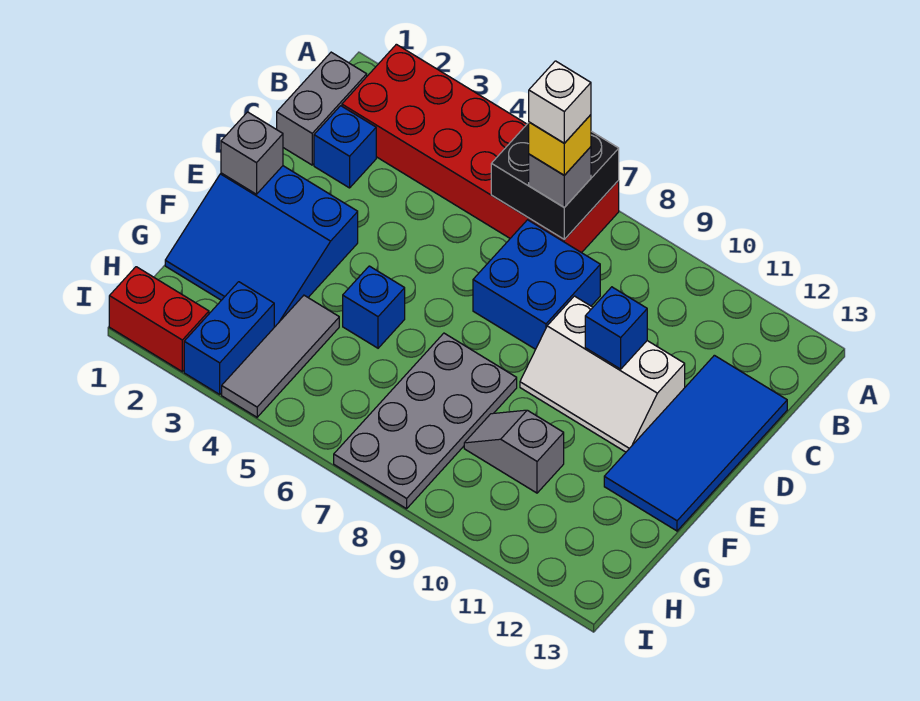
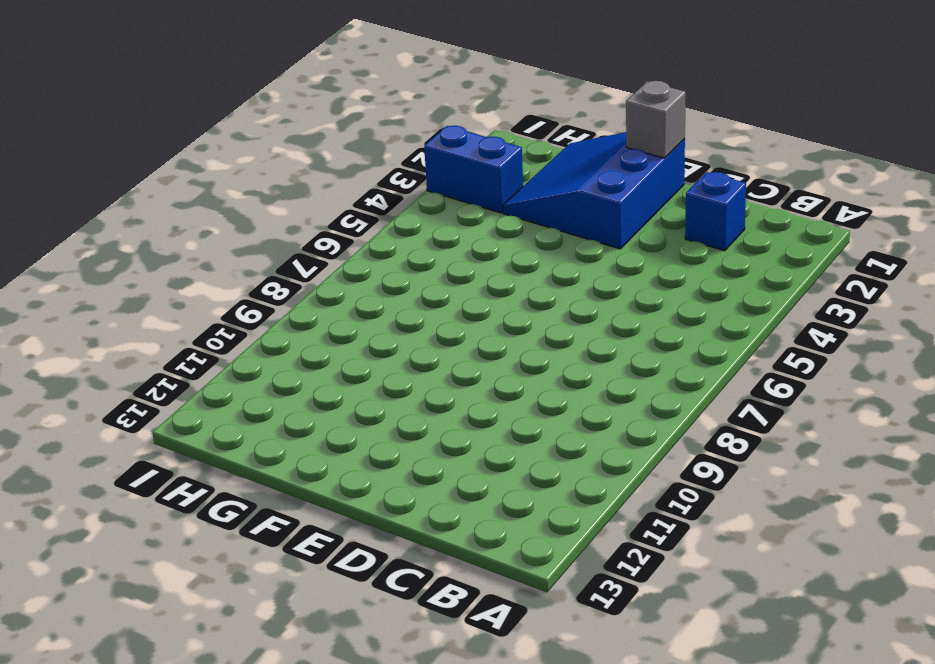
none -> red 2x6 brick [342,44,619,253]
none -> grey 1x2 brick [277,52,367,165]
none -> blue 2x2 brick [473,220,600,349]

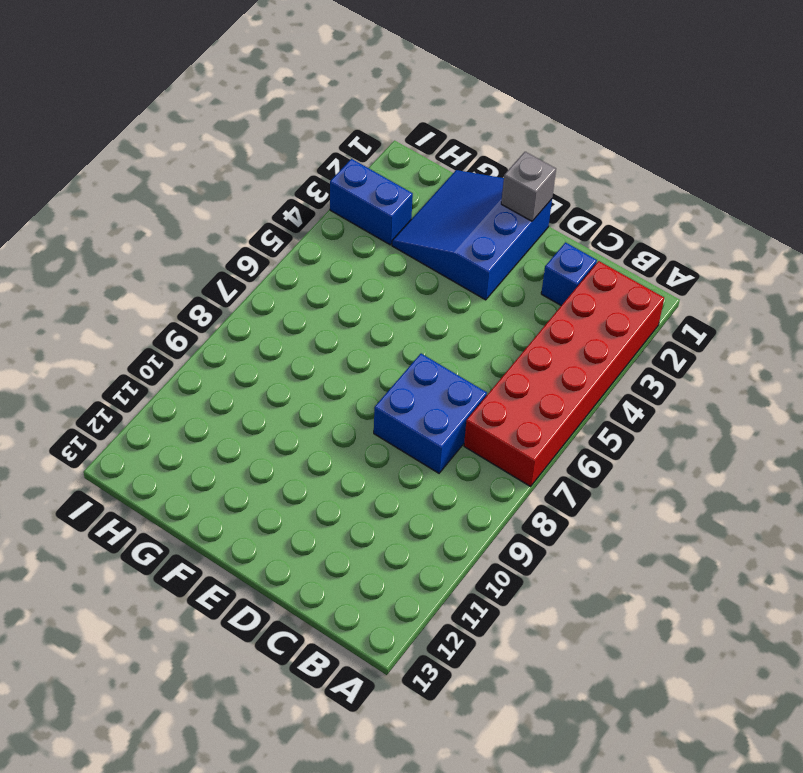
none -> grey 1x2 brick [277,52,367,165]
none -> blue 2x4 tile [604,355,787,531]
none -> white 2x3 slope [520,296,685,452]

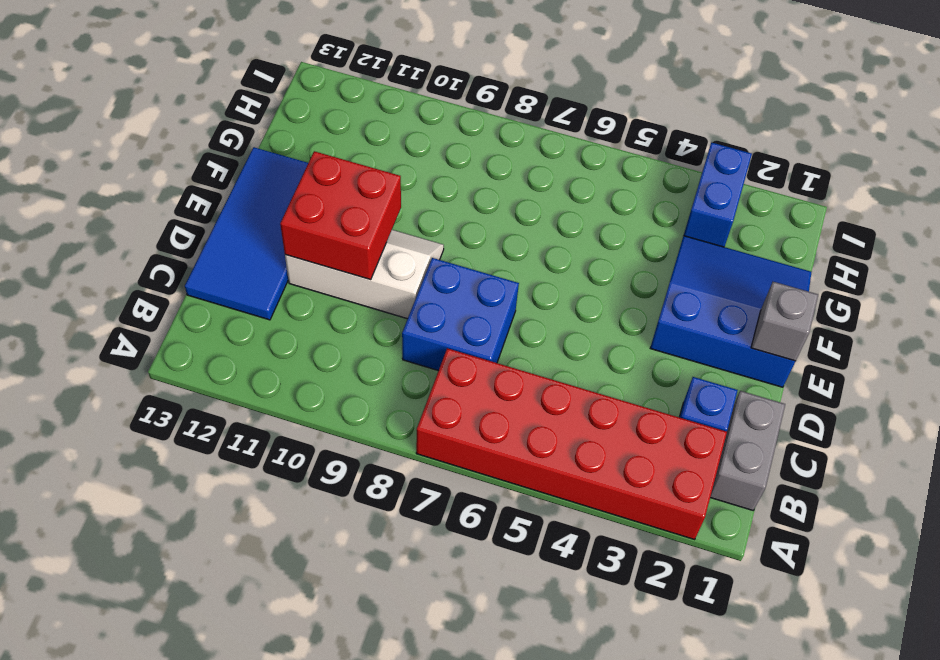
red 2x2 brick [280,151,401,280] -> blue 1x1 brick [585,287,647,369]
none -> blue 1x1 brick [343,266,405,348]
none -> grey 2x4 plate [334,333,517,509]
none -> grey 1x3 tile [222,295,339,417]

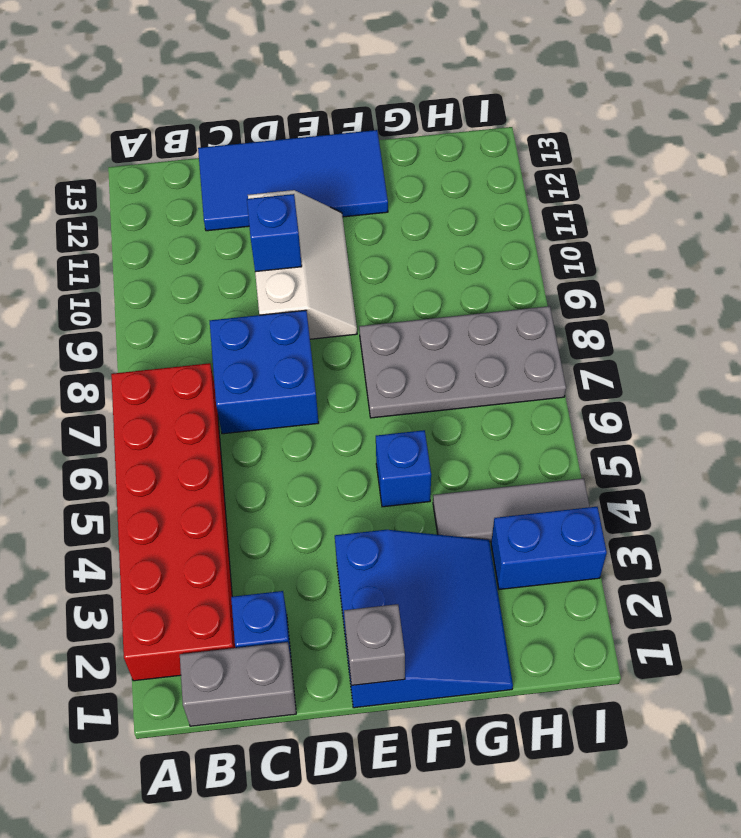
none -> grey 1x2 slope [464,410,564,493]
none -> red 1x2 brick [109,267,209,372]
none -> black 2x2 brick [491,123,619,240]

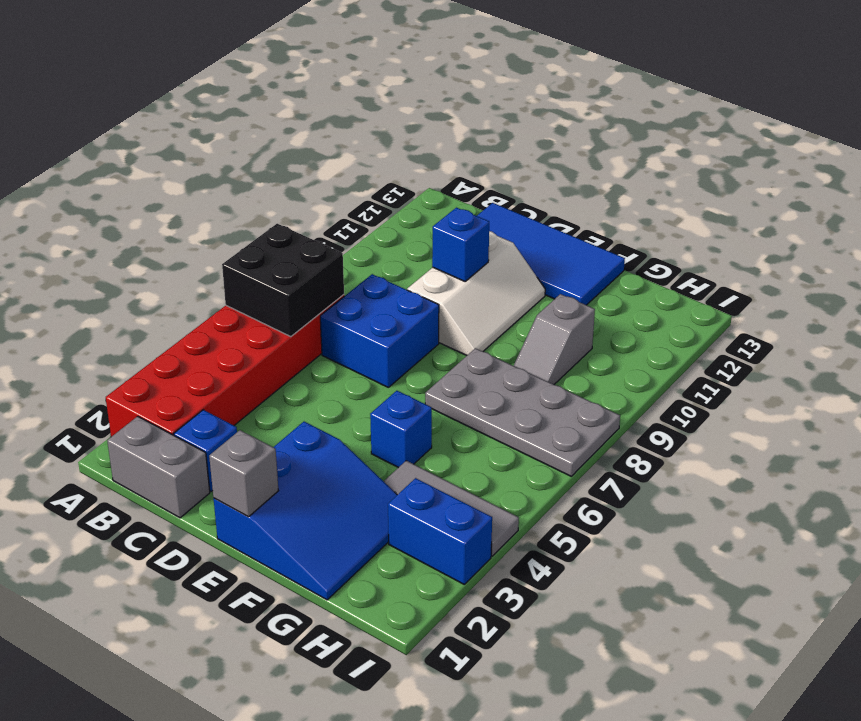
none -> red 1x2 brick [109,267,209,372]
none -> grey 1x1 brick [529,147,591,207]
none -> yellow 1x1 brick [529,115,591,175]

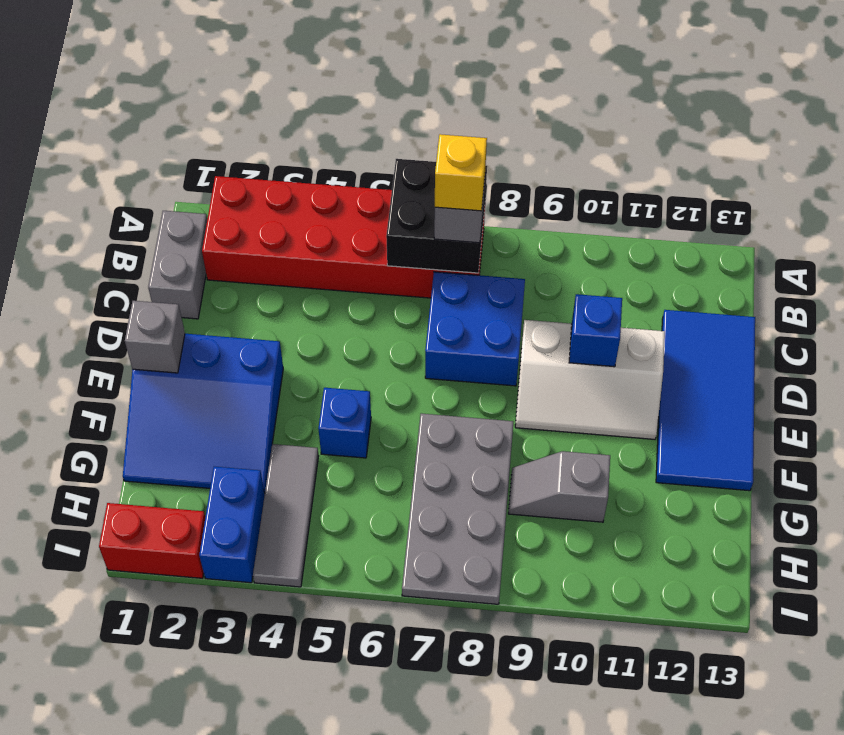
none -> blue 1x1 brick [314,106,376,188]
none -> white 1x1 brick [529,61,591,143]

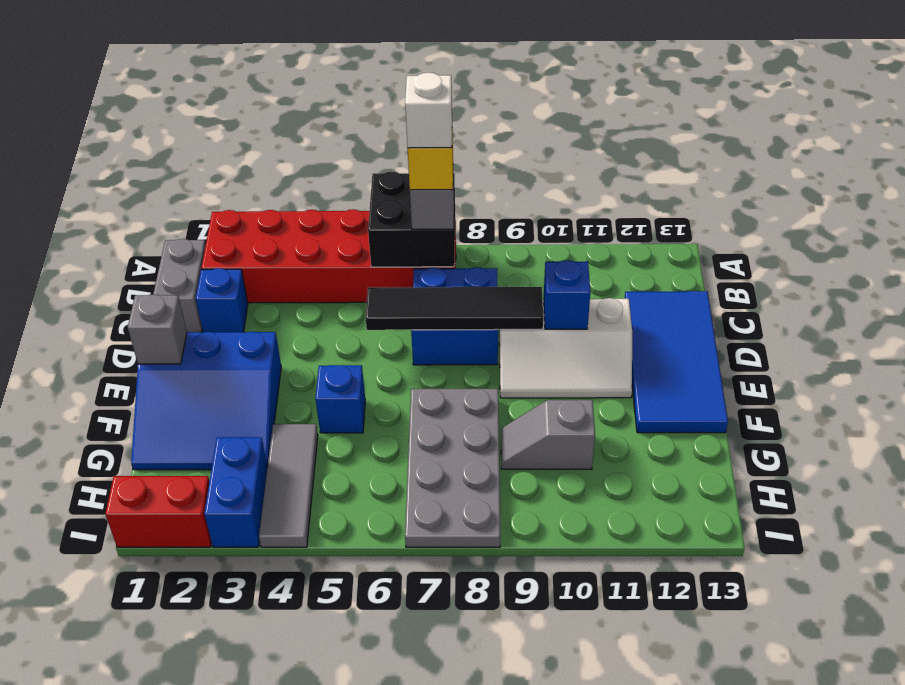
black 1x4 tile [366,287,543,330] -> none

